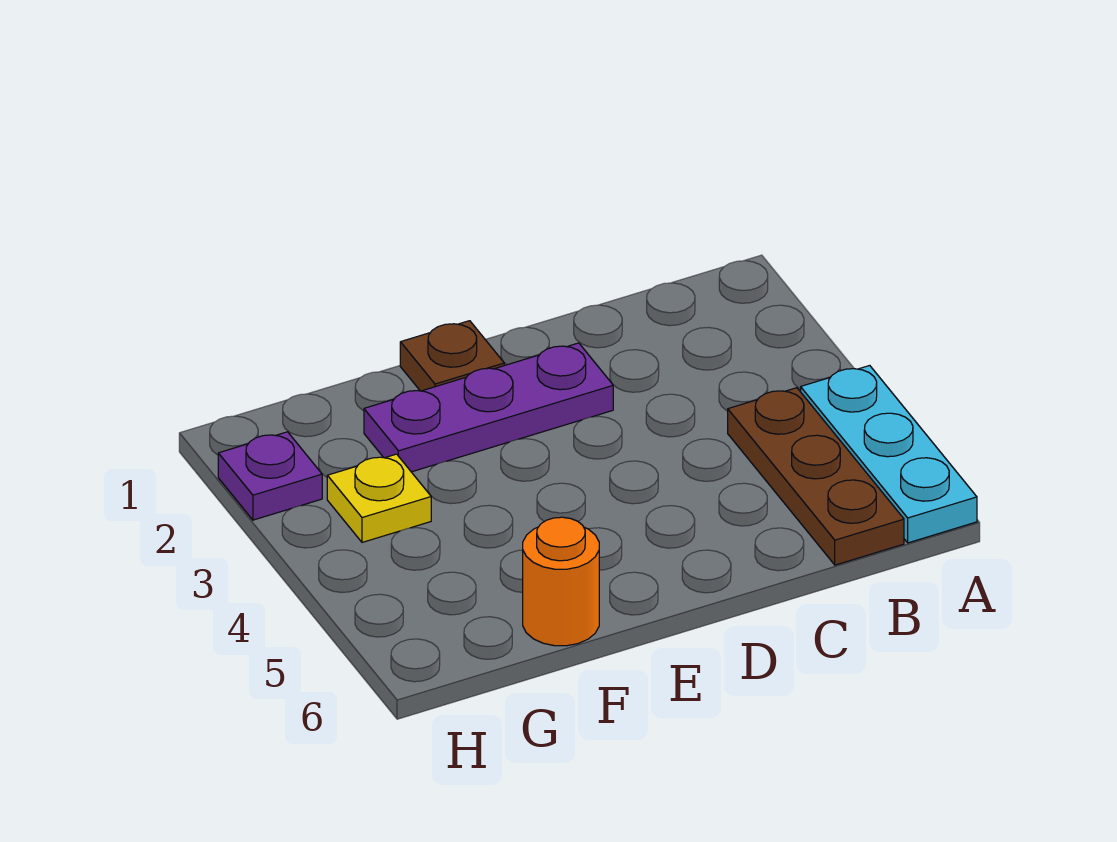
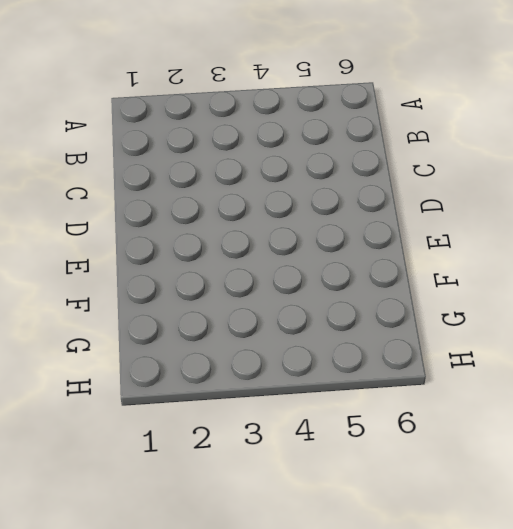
none -> cyan 1x3 plate [801,366,977,543]
none -> brown 1x3 plate [728,388,904,565]

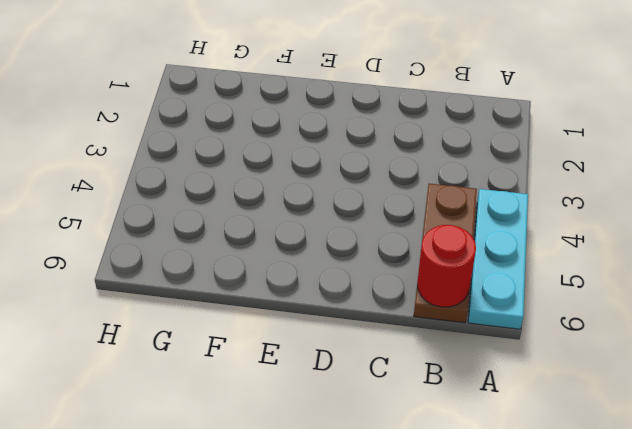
red 1x1 round brick [417,225,476,307] -> none
none -> purple 1x3 plate [364,343,613,472]
none -> brown 1x1 plate [400,321,504,391]

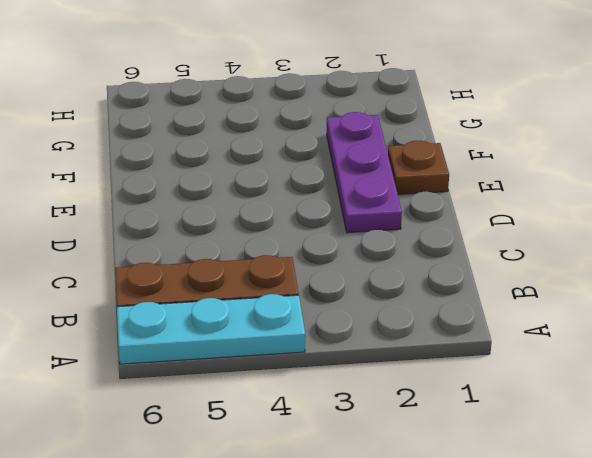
none -> orange 1x1 round brick [523,517,599,646]
none -> yellow 1x1 plate [327,454,431,542]

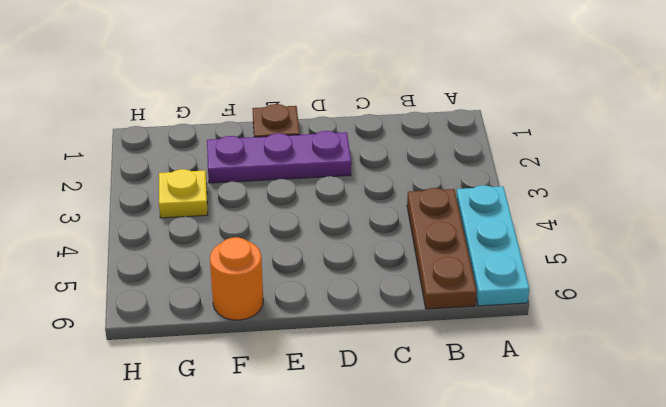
none -> purple 1x1 plate [218,432,322,520]

